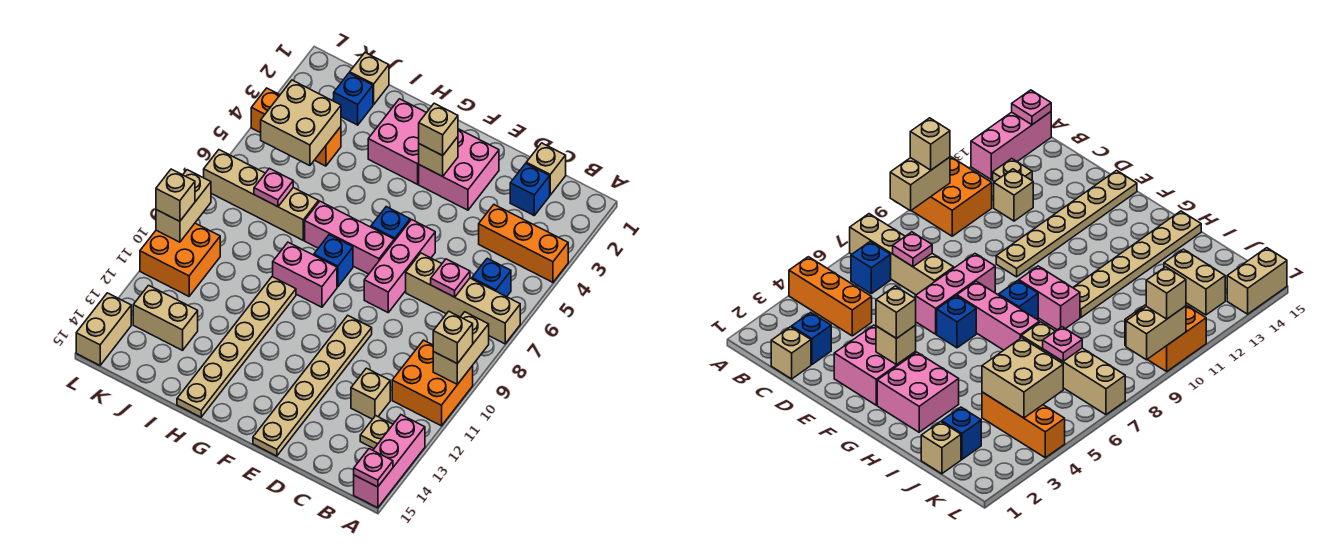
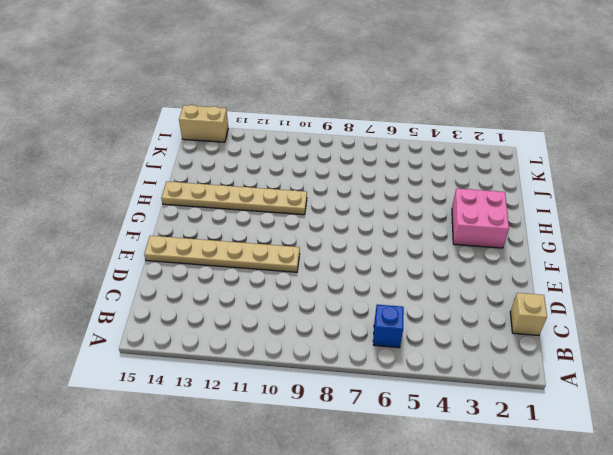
none -> orange 1x3 brick [479,205,568,282]
none -> tan 1x4 brick [406,253,520,344]
none -> orange 2x2 brick [392,340,473,426]
none -> pink 1x3 brick [354,415,425,508]

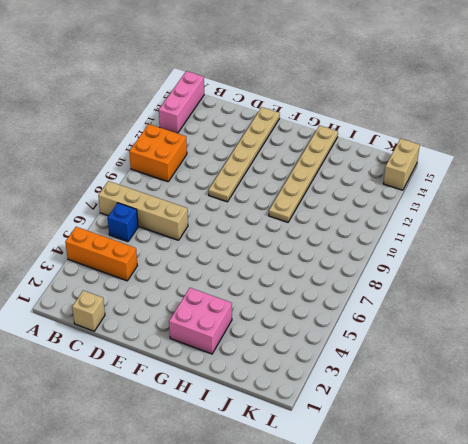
none -> tan 1x1 plate [360,416,393,448]
none -> blue 1x1 brick [510,164,550,215]
none -> tan 1x1 brick [351,368,390,419]
none -> pink 2x2 brick [419,129,499,210]

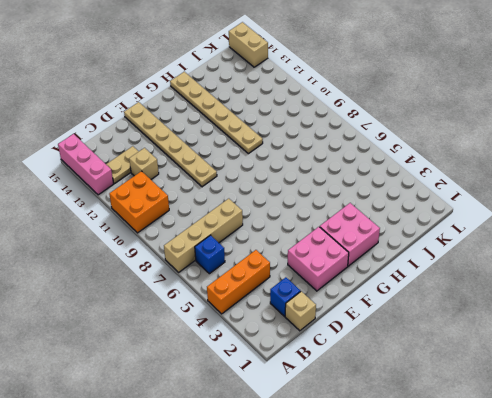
tan 1x2 plate [106,146,139,184] -> tan 1x1 plate [360,416,393,448]
none -> pink 1x3 brick [364,220,435,312]
none -> blue 1x1 brick [371,207,410,241]
none -> pink 1x3 brick [305,201,394,274]
none -> blue 1x1 brick [314,235,353,287]

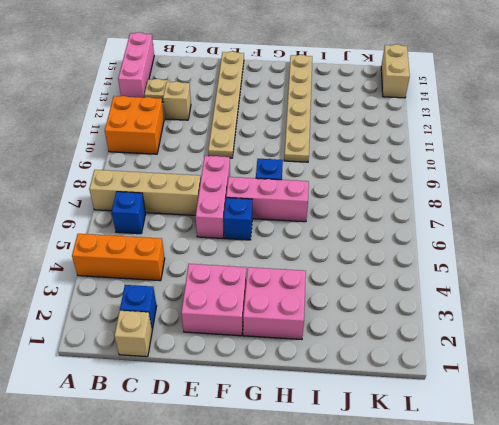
none -> pink 1x2 brick [273,242,337,307]
none -> tan 1x4 brick [204,150,319,240]
none -> tan 1x1 brick [350,53,389,105]
none -> blue 1x1 brick [334,73,373,125]

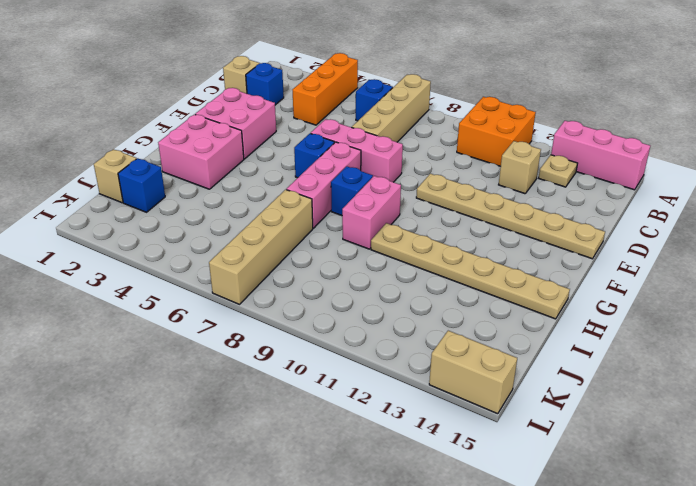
none -> orange 1x3 brick [251,88,341,166]
none -> tan 1x2 brick [133,285,198,350]
none -> orange 2x2 brick [140,223,220,296]
none -> tan 1x2 brick [433,312,489,385]

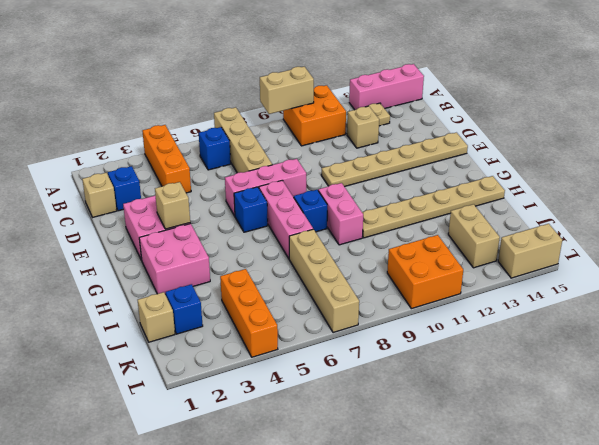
none -> pink 1x1 plate [354,449,393,487]
none -> pink 1x1 plate [431,259,470,297]
none -> tan 2x2 brick [261,80,341,166]
none -> pink 1x1 plate [254,168,293,207]

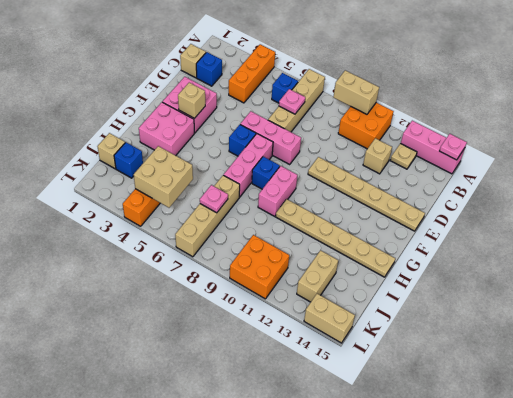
none -> tan 1x2 brick [156,170,211,242]
none -> tan 1x1 brick [433,311,473,364]
none -> tan 1x1 brick [419,103,458,156]
none -> tan 1x1 brick [156,169,195,221]

